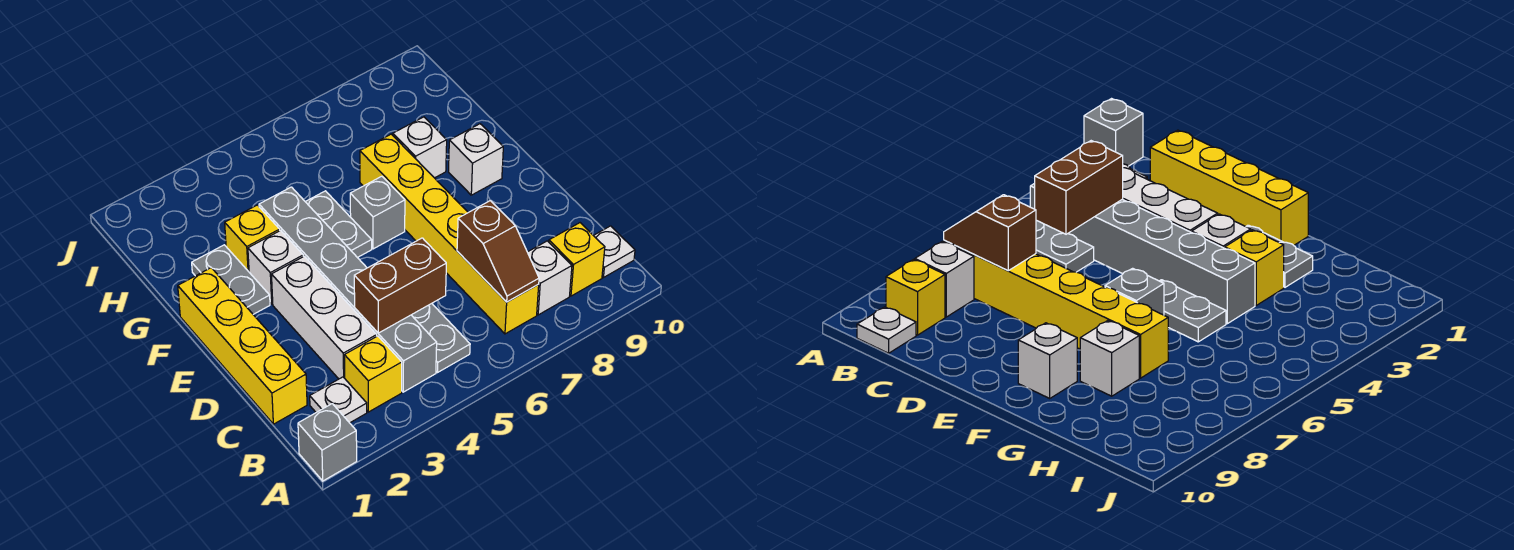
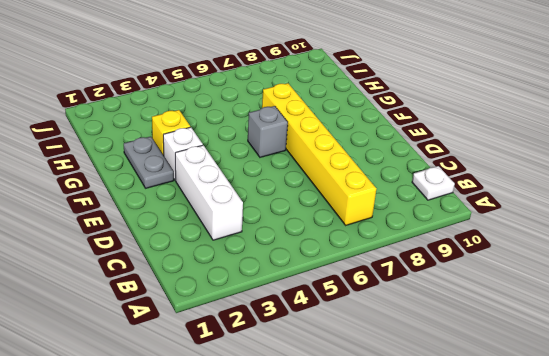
none -> grey 1x1 brick [298,404,357,481]
none -> white 1x1 plate [310,377,367,423]
none -> yellow 1x1 brick [344,336,402,412]

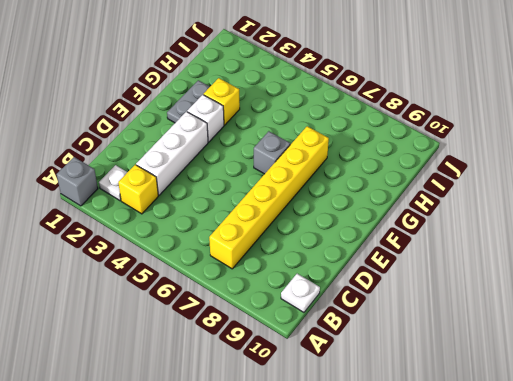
none -> grey 1x6 brick [259,187,437,392]
none -> grey 1x2 plate [412,304,470,373]
none -> white 1x1 brick [528,241,572,315]

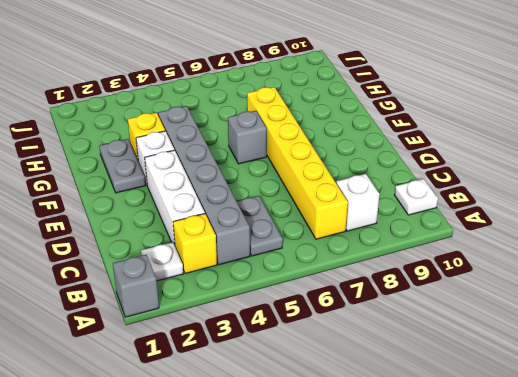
none -> yellow 1x1 brick [549,223,605,296]
none -> yellow 1x4 brick [178,268,307,424]
none -> grey 1x2 plate [305,191,372,258]

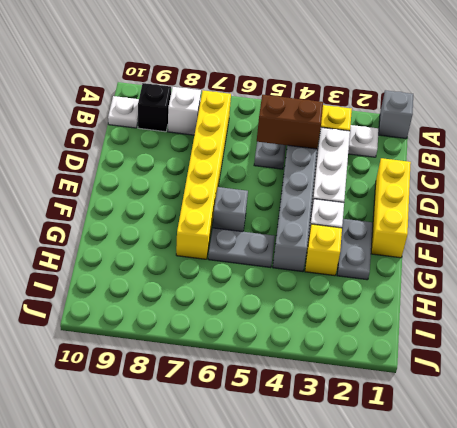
black 1x1 brick [138,83,171,132] -> yellow 1x1 brick [549,223,605,296]
yellow 1x3 brick [371,158,411,258] -> yellow 1x4 brick [178,268,307,424]
grey 1x2 plate [208,228,275,268] -> grey 1x2 plate turned to [305,191,372,258]
none -> white 1x1 brick [449,124,503,195]
none -> white 1x1 brick [393,117,447,178]
none -> brown 1x2 slope [457,201,539,302]

